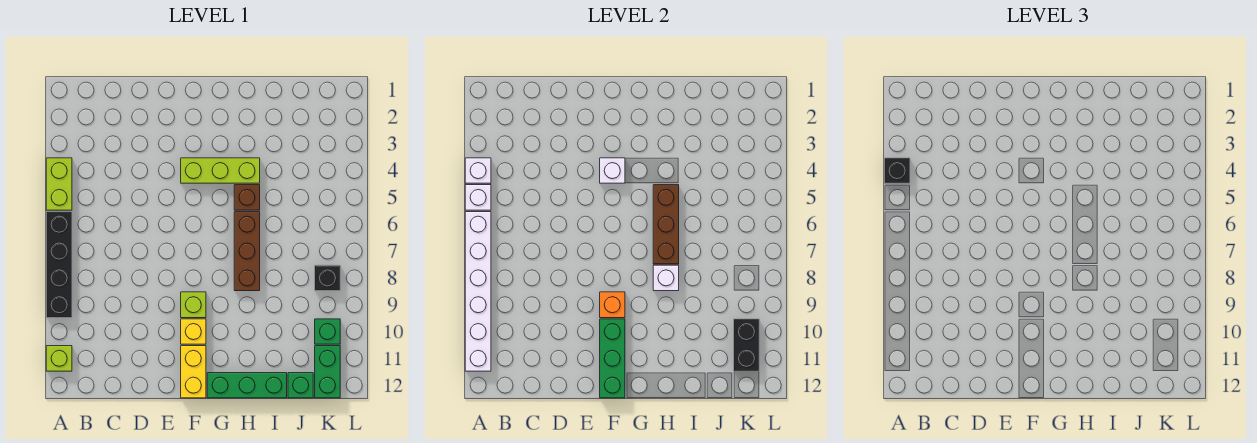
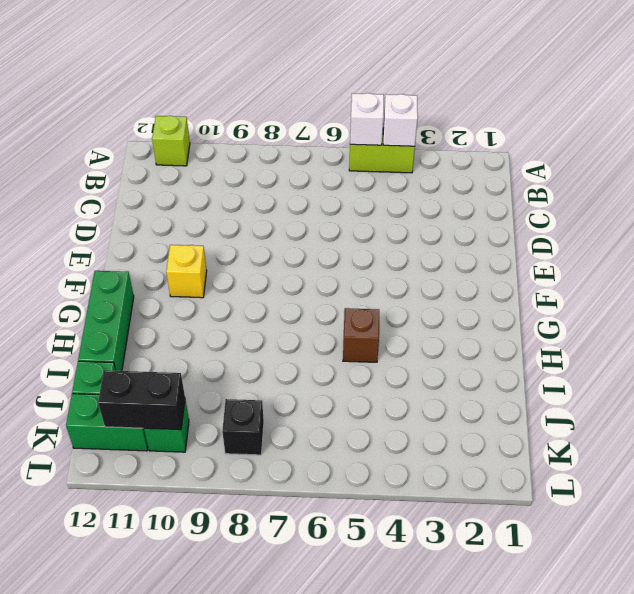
none -> black 1x4 brick [46,212,72,318]
none -> lime 1x3 brick [181,158,260,183]
none -> lime 1x1 brick [181,292,206,318]

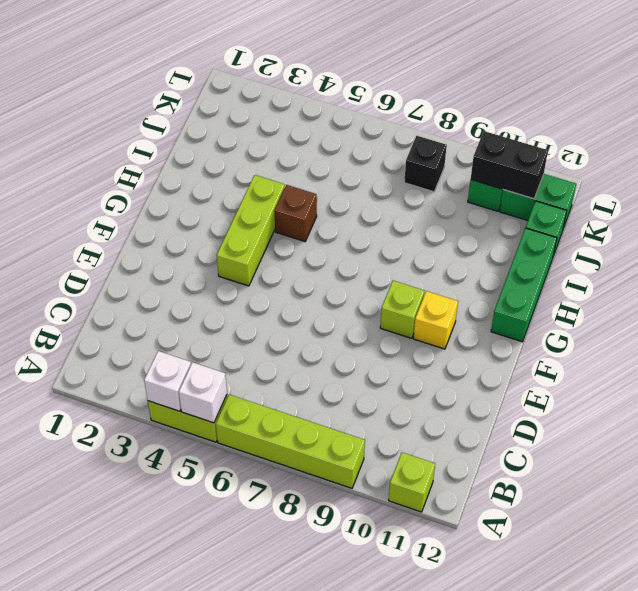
lime 1x4 brick [216,395,365,488] -> black 1x4 brick [46,212,72,318]
none -> yellow 1x2 brick [181,346,206,398]
none -> brown 1x3 brick [234,212,260,291]
none -> white 1x6 brick [465,212,491,371]

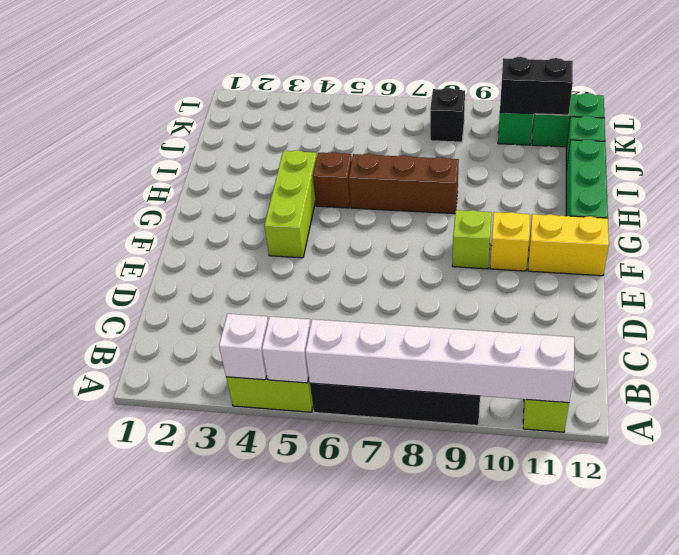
none -> white 1x1 brick [600,158,625,183]
none -> orange 1x1 brick [600,292,625,318]
none -> green 1x3 brick [600,319,625,398]

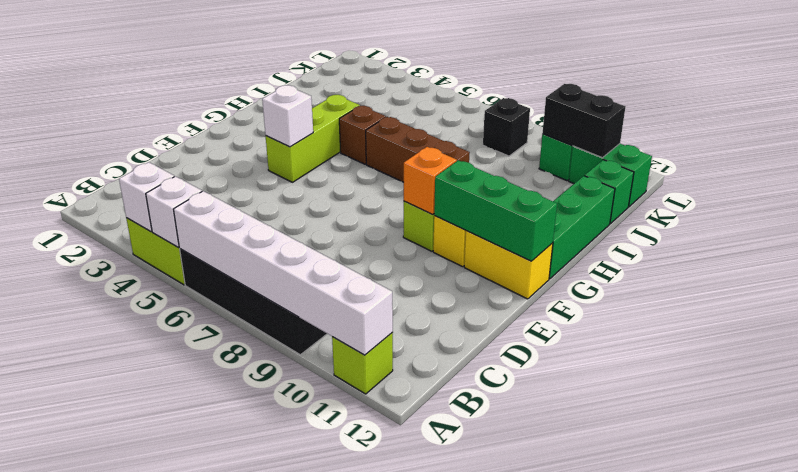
none -> brown 1x3 brick [653,185,679,264]
none -> white 1x1 brick [653,265,679,291]
none -> black 1x1 brick [884,158,910,183]

